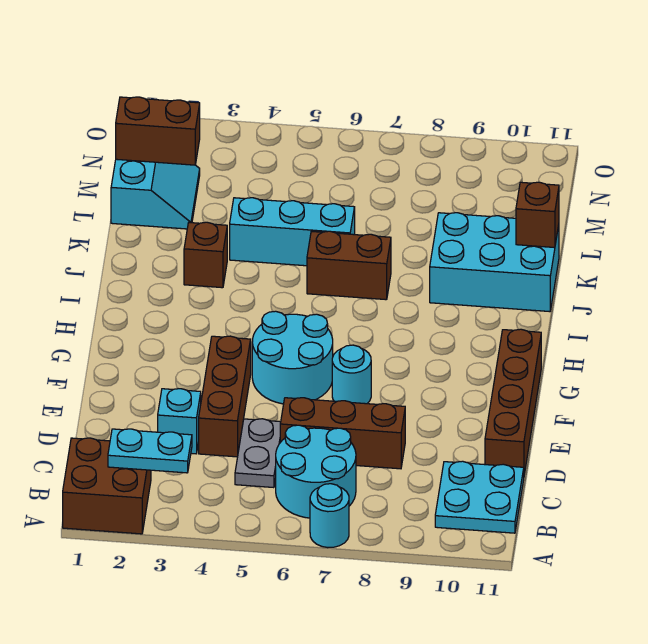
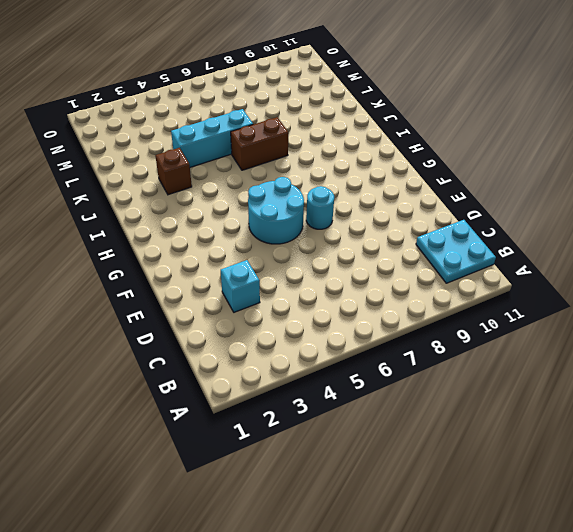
none -> brown 2x2 brick [63,438,151,534]
none -> cyan 1x1 round brick [310,484,349,548]
none -> cyan 2x2 round brick [276,425,356,518]

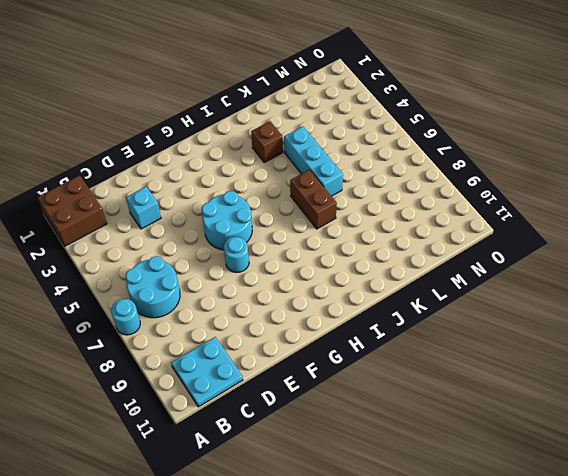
none -> grey 1x2 plate [235,419,281,488]
none -> brown 1x3 brick [199,336,251,457]
none -> brown 1x3 brick [280,398,405,469]

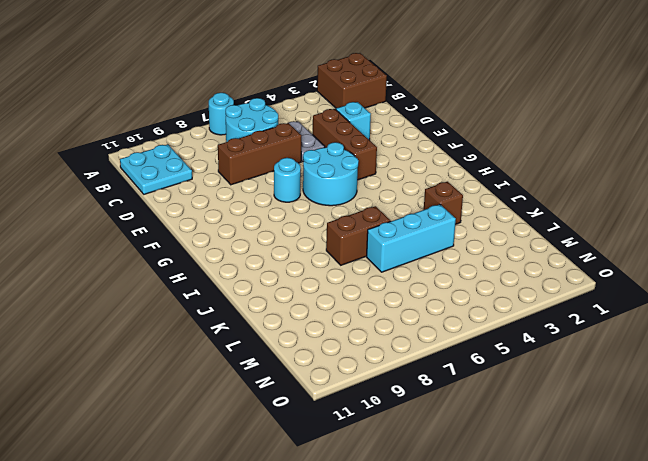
none -> brown 1x4 brick [485,329,541,474]
none -> cyan 2x3 brick [430,213,559,312]
none -> cyan 2x2 slope [111,159,200,229]

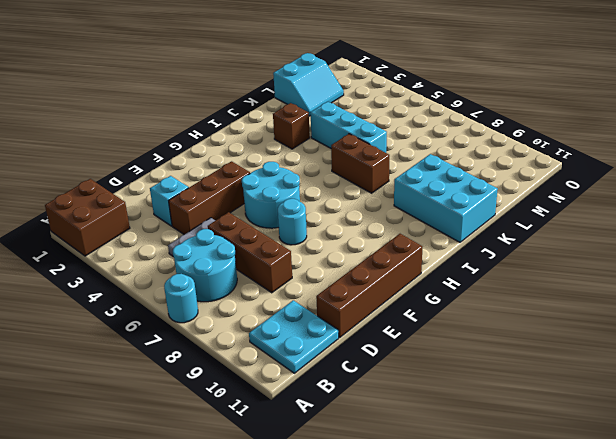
none -> cyan 1x2 plate [108,429,192,473]
none -> brown 1x1 brick [516,182,559,248]
none -> brown 1x2 brick [116,97,200,165]

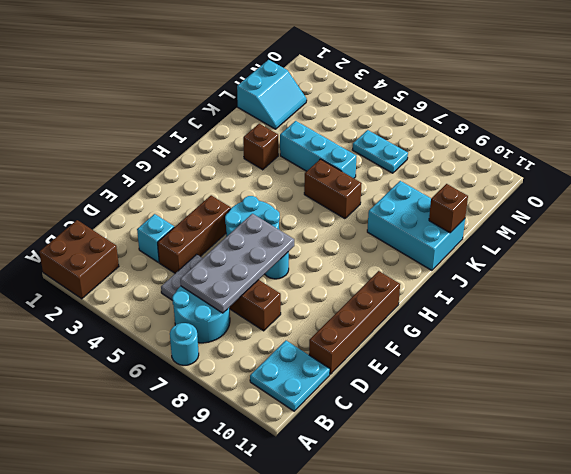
grey 2x4 plate [180,214,294,313] -> none
cyan 1x2 plate [352,130,408,173] -> cyan 1x2 plate moved to [108,429,192,473]
none -> brown 1x2 brick [116,97,200,165]

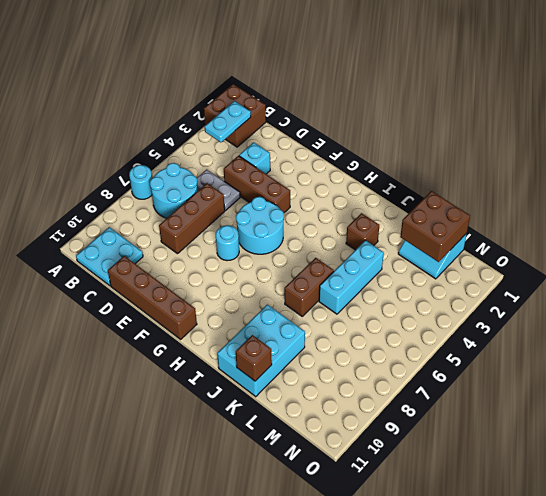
brown 2x2 brick [400,191,470,262] -> brown 1x2 brick [116,97,200,165]

